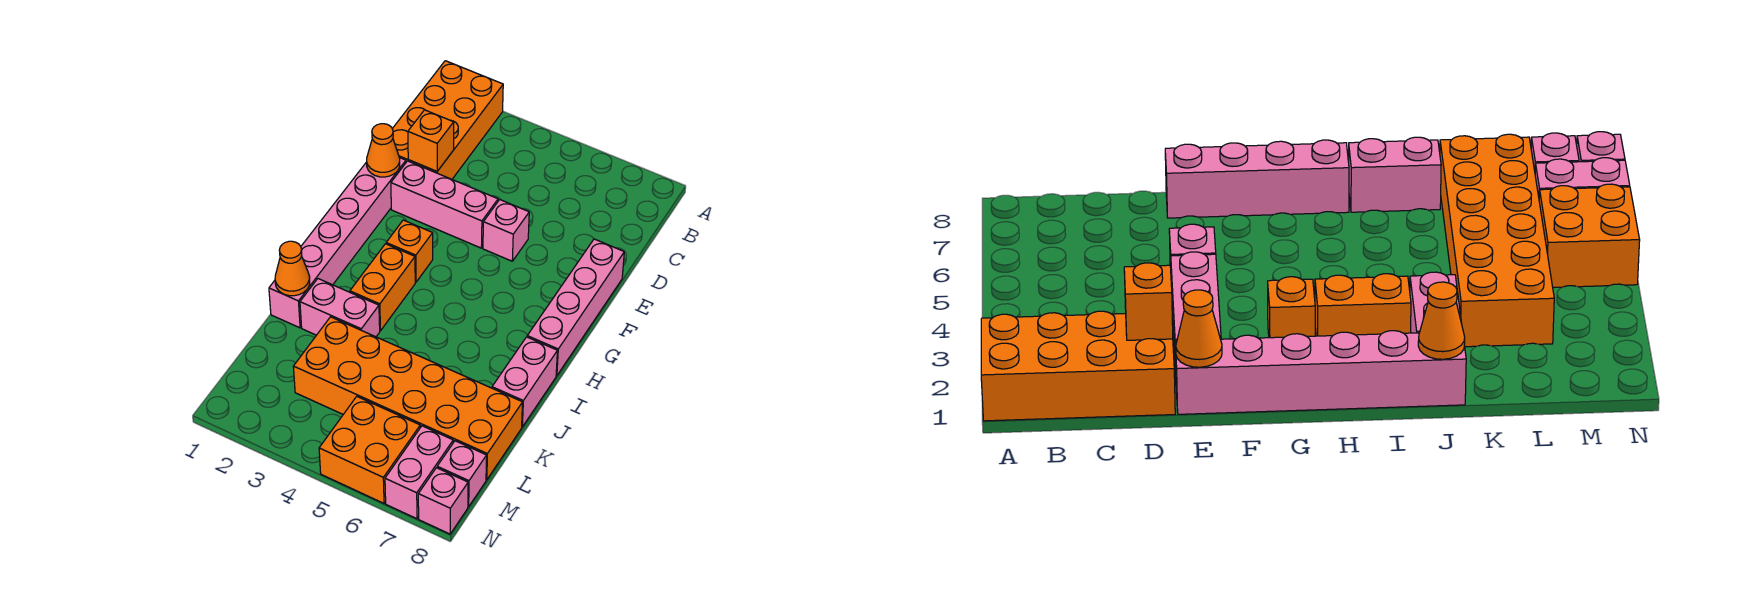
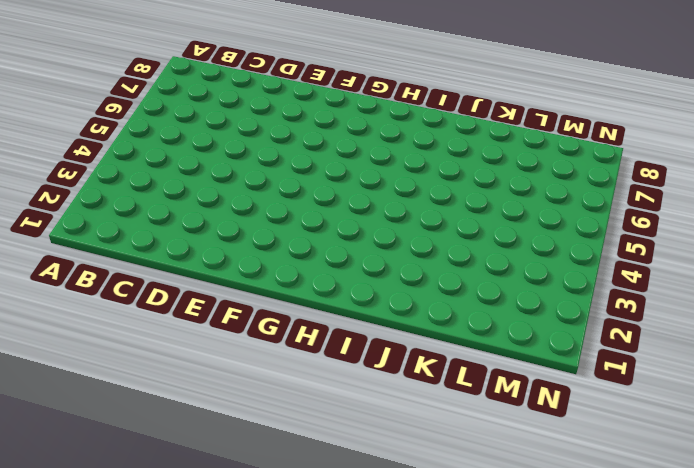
none -> orange 2x4 brick [392,61,503,179]
none -> pink 1x6 brick [269,158,406,328]
none -> pink 1x3 brick [391,161,498,248]

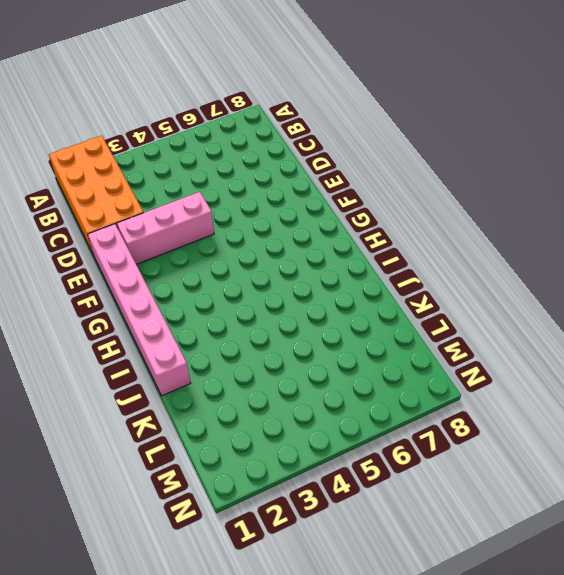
none -> pink 1x1 brick [483,200,529,261]
none -> pink 1x4 brick [527,239,624,376]
none -> orange 1x1 brick [386,220,433,282]

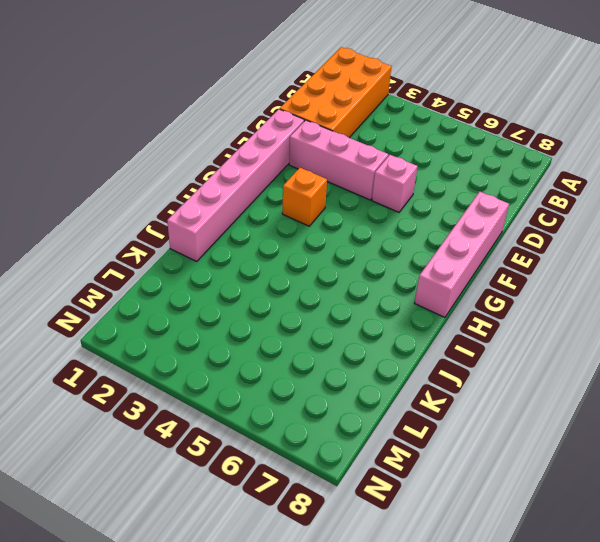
none -> orange 1x2 brick [350,244,415,331]
none -> pink 1x2 brick [492,337,557,427]
none -> pink 1x2 brick [300,279,380,337]

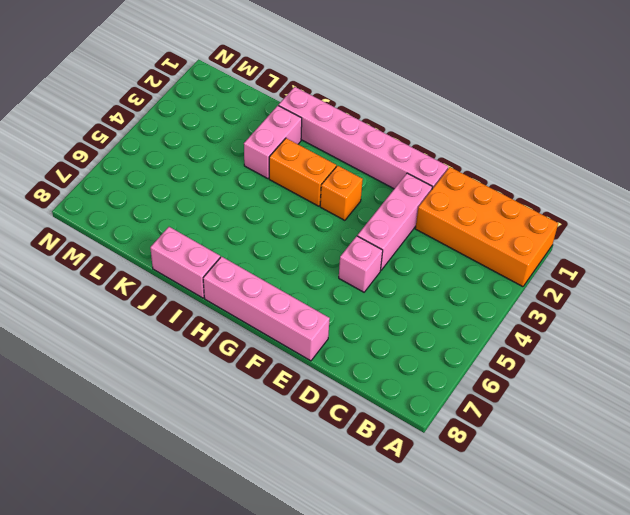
none -> orange 2x6 brick [293,317,523,480]
none -> orange 2x2 brick [319,397,420,503]
none -> pink 1x2 brick [385,426,453,519]

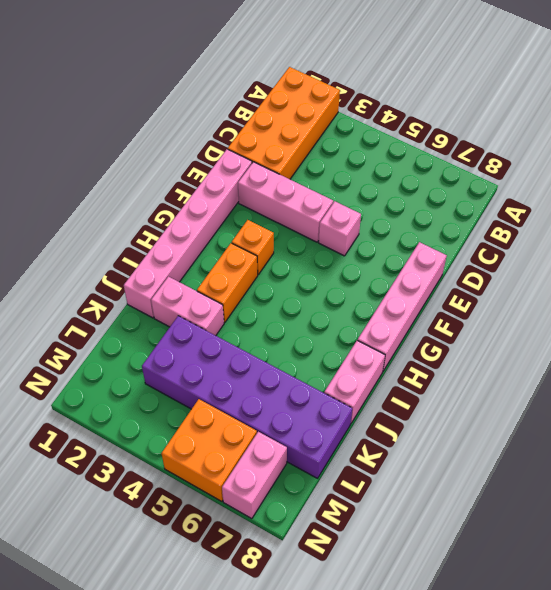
purple 2x6 brick [142,316,352,478] -> orange 2x6 brick [293,317,523,480]
none -> pink 1x1 brick [437,441,487,507]
none -> pink 1x1 brick [418,468,468,534]
none -> orange 1x1 brick [408,110,454,171]

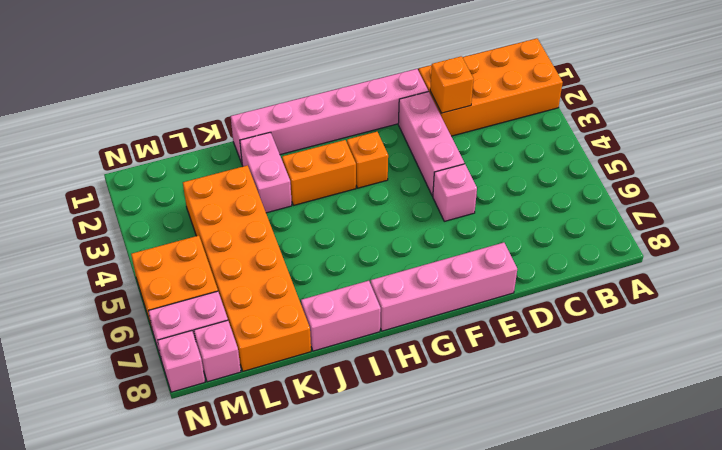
none -> orange 1x1 cone [367,124,400,177]
none -> orange 1x1 cone [275,241,310,296]

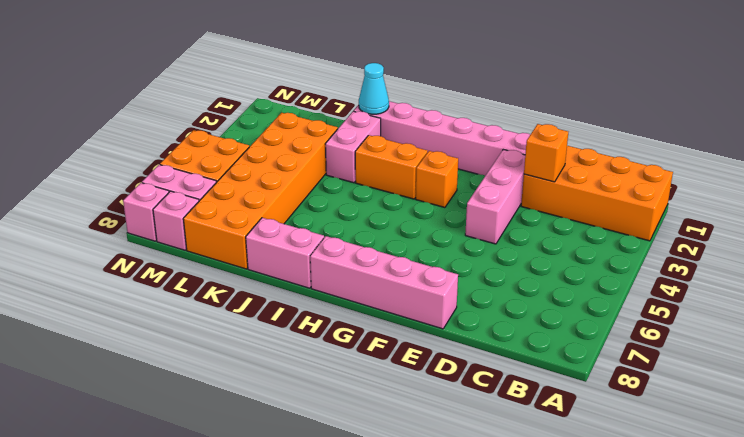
cyan 1x1 cone [359,63,389,114] -> orange 1x1 cone [275,241,310,296]
none -> pink 1x1 brick [483,200,529,261]
none -> orange 1x1 cone [367,124,400,177]

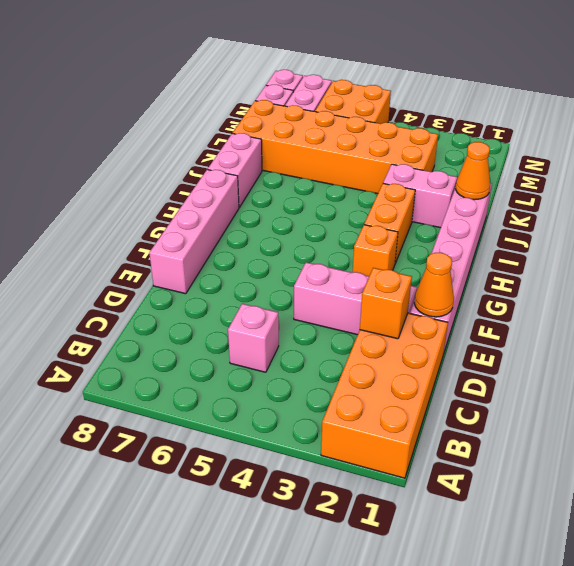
pink 1x1 brick [228,304,279,372] -> pink 1x1 brick moved to [483,200,529,261]

